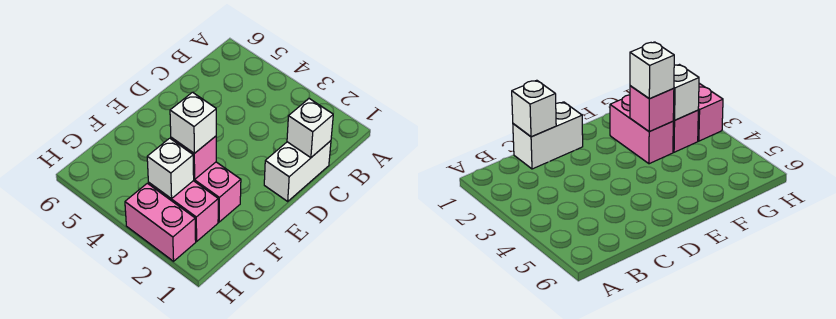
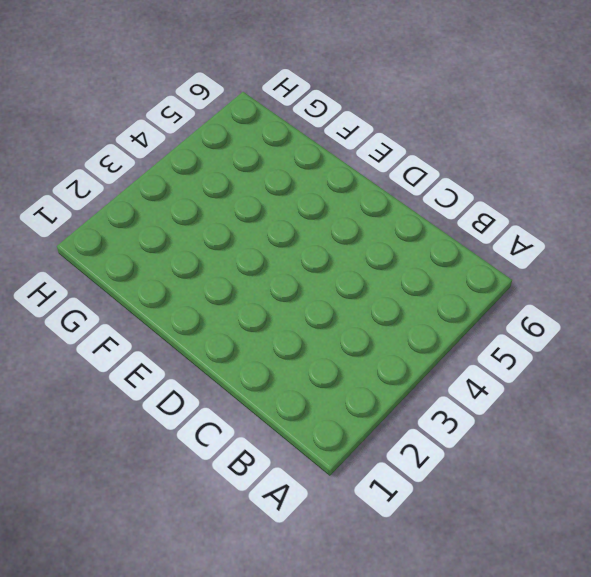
none -> white 1x2 brick [264,141,331,201]
none -> pink 1x2 brick [194,162,241,222]

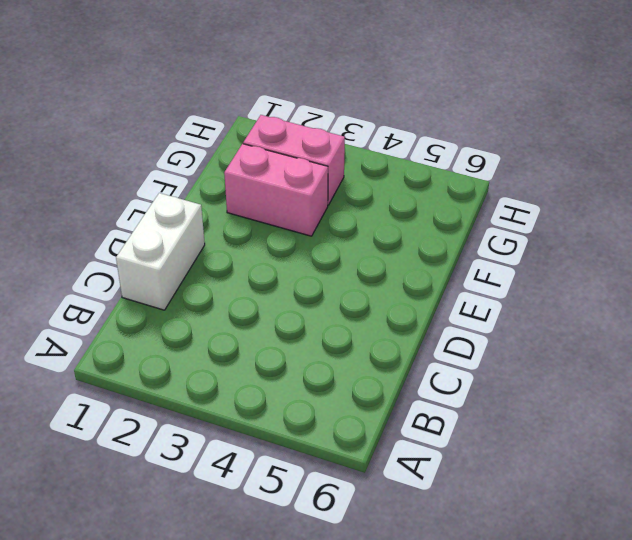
none -> pink 1x2 brick [125,183,196,261]
none -> white 1x1 brick [287,99,333,158]

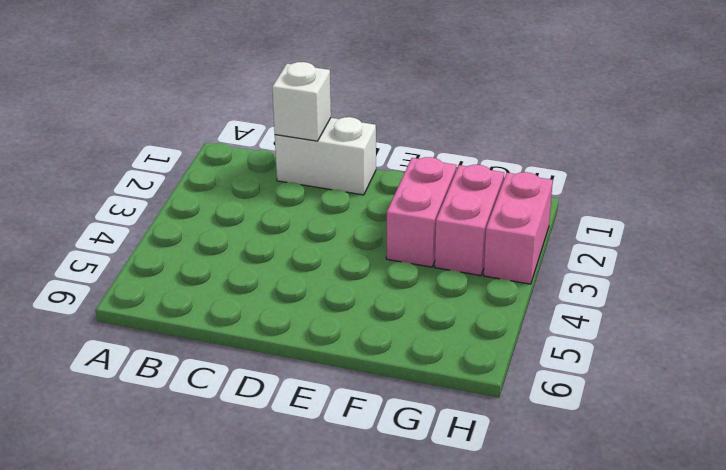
none -> pink 1x1 brick [171,136,216,180]
none -> white 1x1 brick [147,138,194,199]

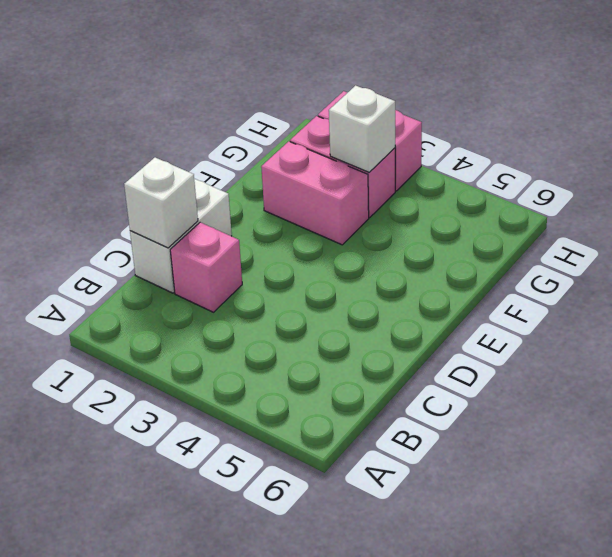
pink 1x1 brick [170,222,242,312] -> pink 1x1 brick moved to [171,136,216,180]
none -> white 1x1 brick [170,92,216,153]

